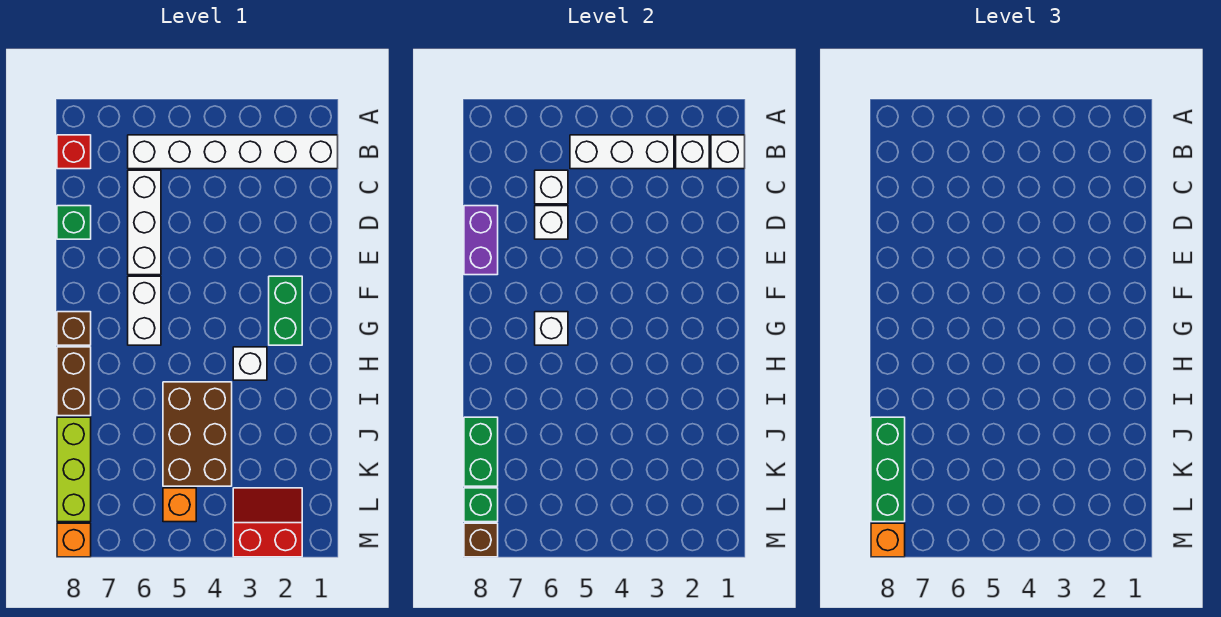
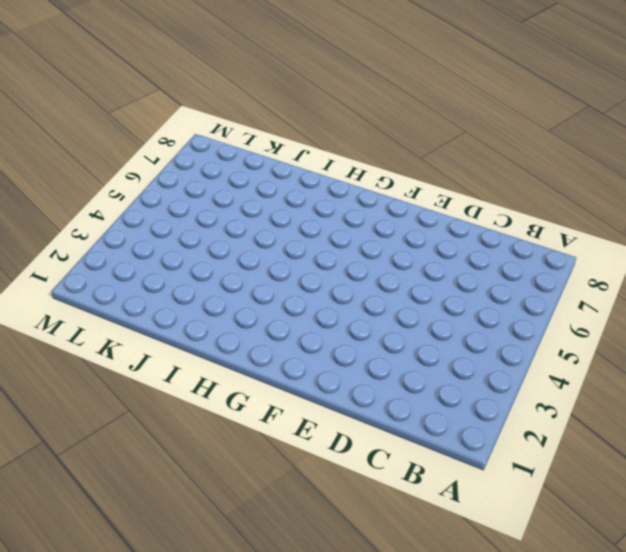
none -> white 1x6 brick [128,135,338,169]
none -> red 1x1 brick [57,135,91,169]
none -> white 1x3 brick [128,170,161,275]

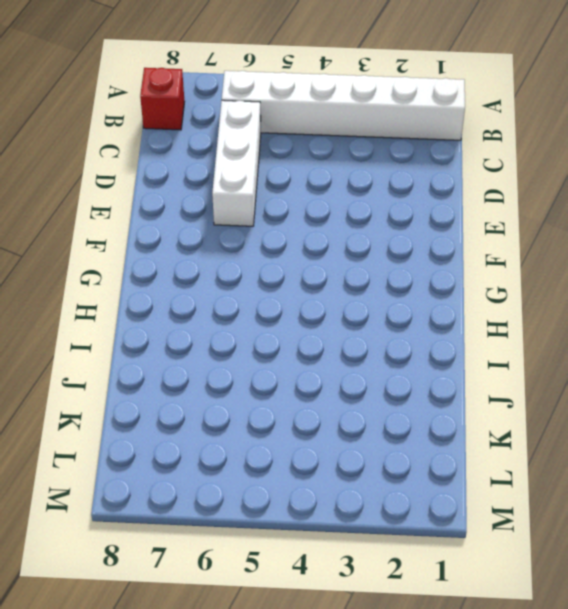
none -> green 1x1 brick [57,206,91,239]
none -> green 1x2 brick [269,276,302,345]
none -> white 1x2 brick [128,276,161,345]

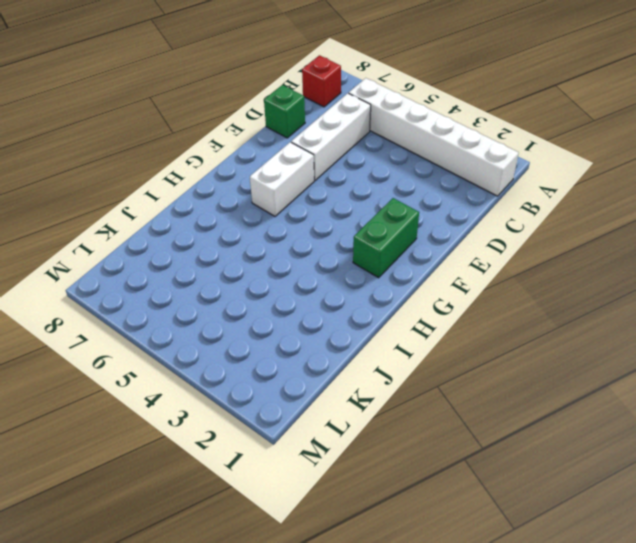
none -> brown 1x1 brick [57,312,91,345]
none -> white 1x1 brick [233,347,267,380]
none -> brown 1x2 brick [57,347,91,416]

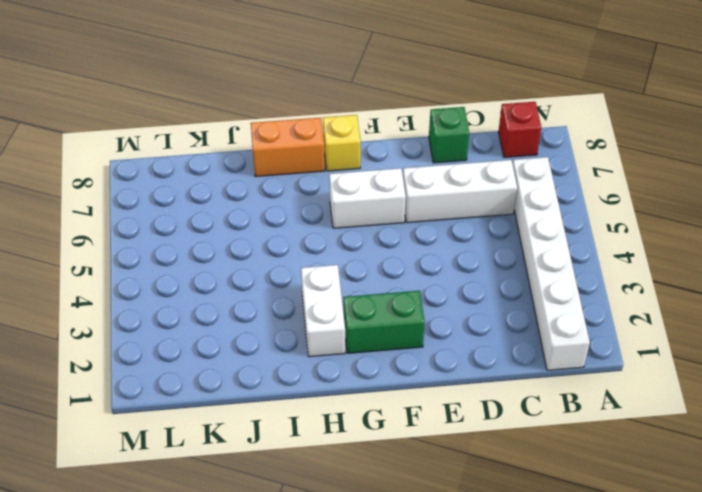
yellow 1x1 brick [323,115,361,171] -> brown 1x1 brick [57,312,91,345]
white 1x2 brick [301,265,345,357] -> white 1x1 brick [233,347,267,380]
orange 1x2 brick [251,118,325,177] -> brown 1x2 brick [57,347,91,416]
none -> brown 2x3 brick [163,382,232,486]
none -> lime 1x3 brick [57,417,91,522]
none -> red 2x2 slope [233,488,302,557]

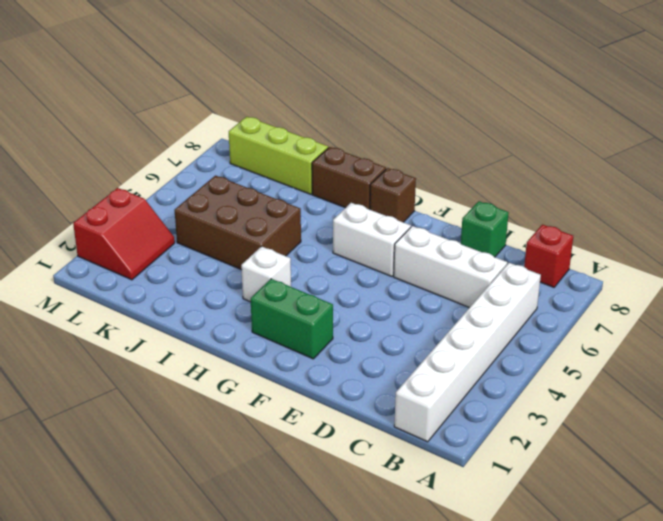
none -> orange 1x1 brick [163,488,196,522]
none -> orange 1x1 brick [57,523,91,557]
none -> white 1x1 brick [711,135,745,169]

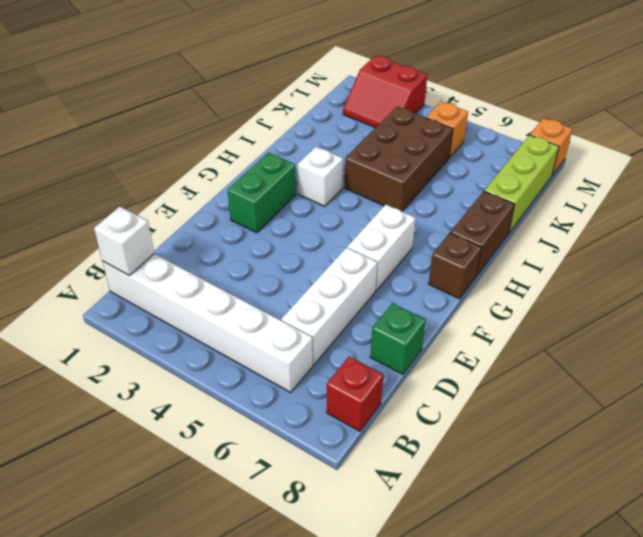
none -> white 1x1 brick [676,135,709,169]
none -> white 1x3 brick [570,135,674,169]
none -> white 1x1 brick [535,170,568,204]

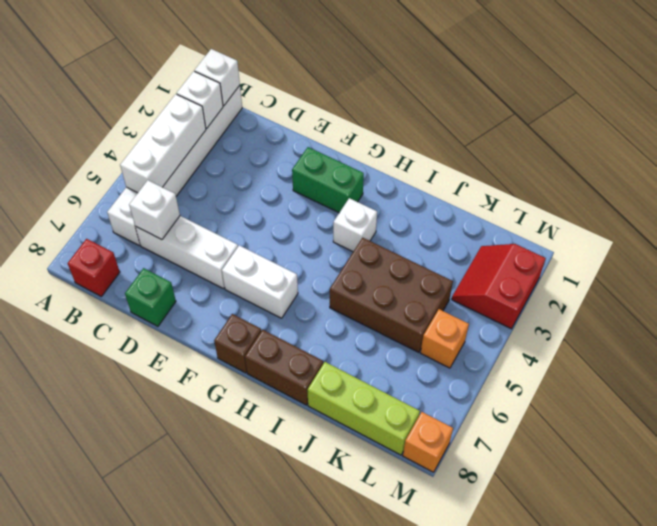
none -> white 1x1 brick [535,206,568,239]
none -> purple 1x2 brick [464,206,498,275]
none -> white 1x1 brick [535,312,568,345]

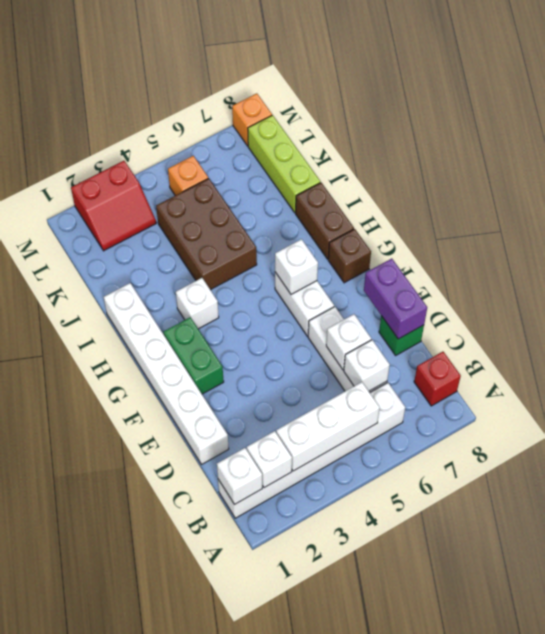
white 1x6 brick [104,283,229,464] -> none
none -> green 1x2 brick [464,417,498,486]
none -> green 1x1 brick [464,488,498,522]
none -> brown 1x1 brick [464,523,498,557]

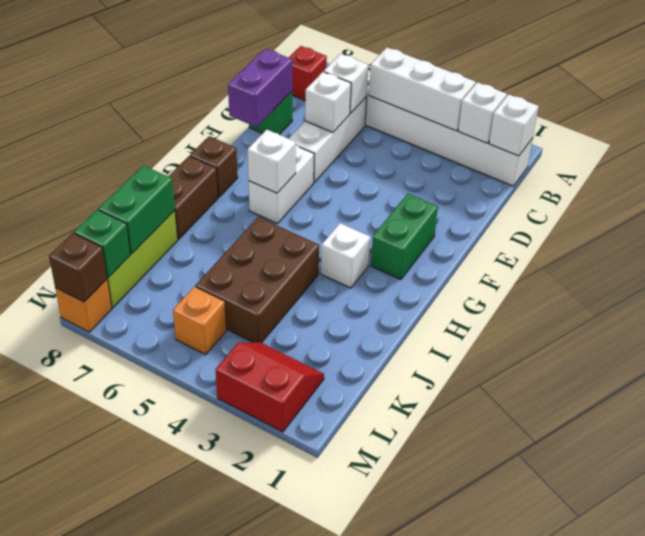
none -> green 1x3 brick [871,417,905,522]
none -> orange 1x1 brick [871,523,905,557]

